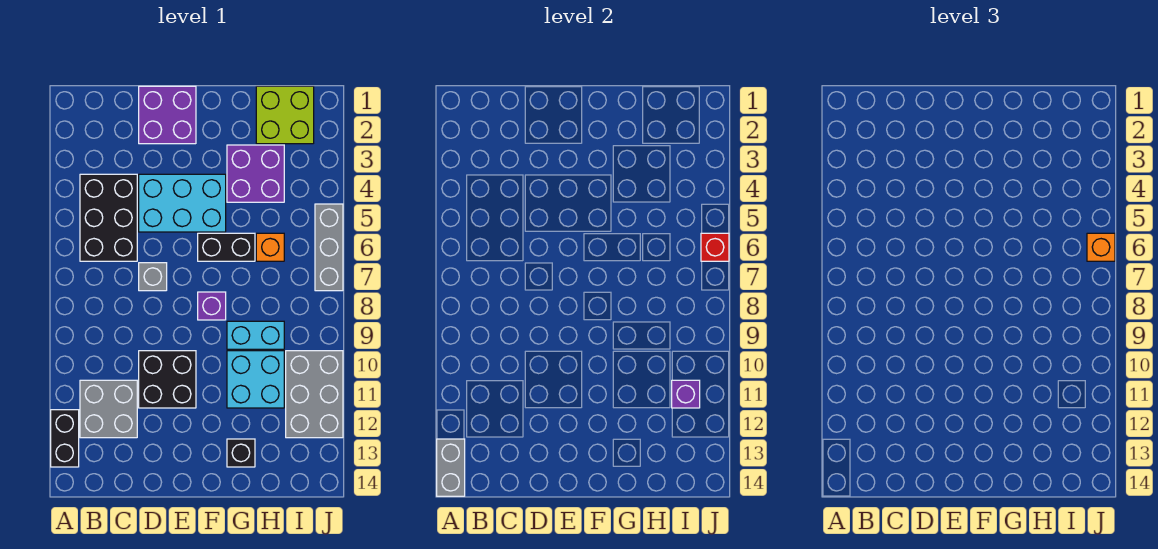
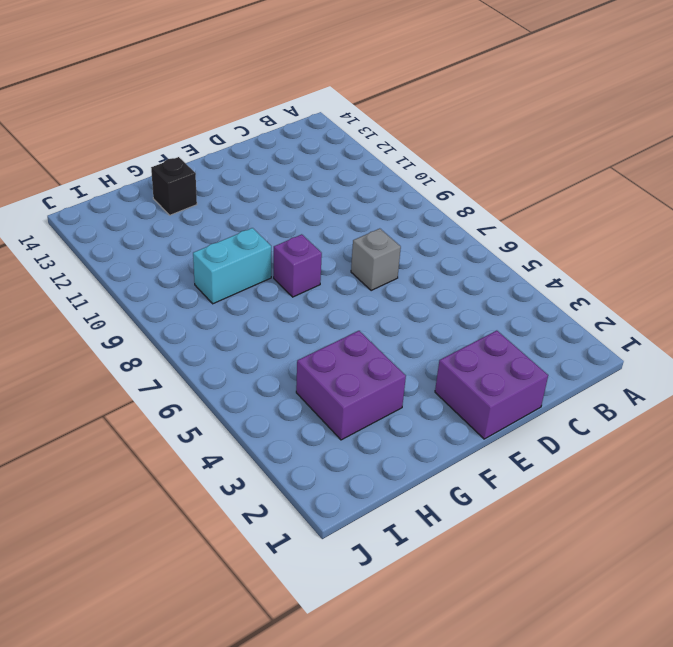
none -> black 1x2 brick [51,410,79,467]
none -> black 2x3 brick [80,174,137,261]
none -> grey 2x2 brick [80,380,137,438]

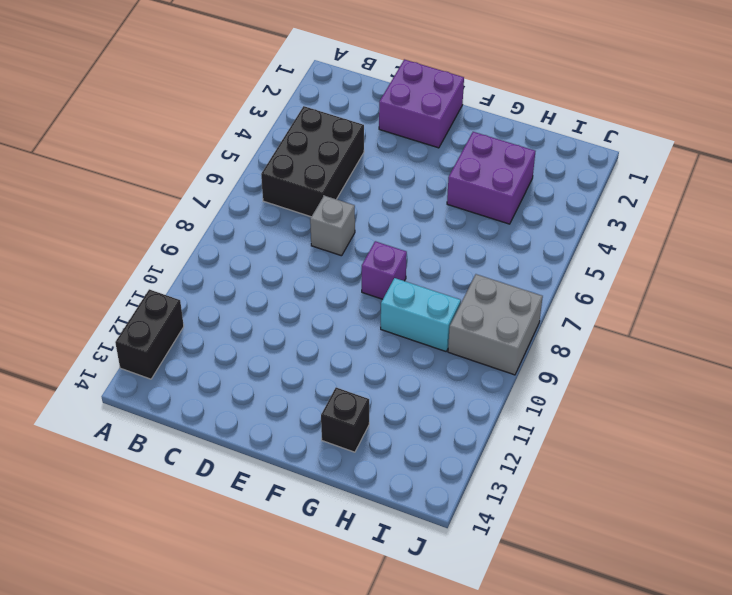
grey 2x2 brick [448,274,543,375] -> grey 2x2 brick moved to [80,380,137,438]
none -> cyan 2x3 brick [139,174,226,232]
none -> black 2x2 brick [139,351,196,408]
none -> black 1x2 brick [198,233,255,261]

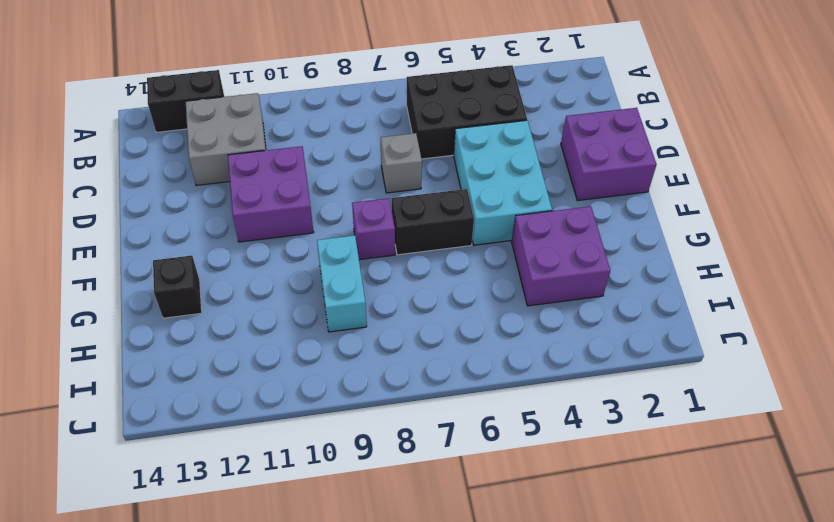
purple 2x2 brick [228,146,314,242] -> black 2x2 brick [139,351,196,408]
black 1x2 brick [391,189,474,255] -> black 1x2 brick turned to [198,233,255,261]
none -> cyan 2x2 brick [227,351,284,408]
none -> lime 2x2 brick [256,86,314,144]
none -> orange 1x1 brick [256,233,284,261]

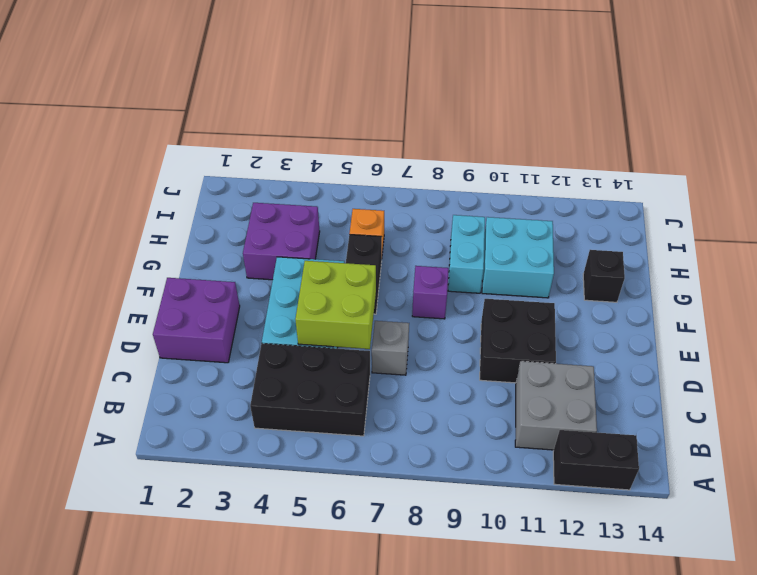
lime 2x2 brick [295,261,376,349] -> lime 2x2 brick moved to [256,86,314,144]
none -> grey 2x3 brick [286,351,343,438]
none -> grey 1x3 brick [315,204,343,291]
none -> grey 1x2 brick [437,439,465,496]

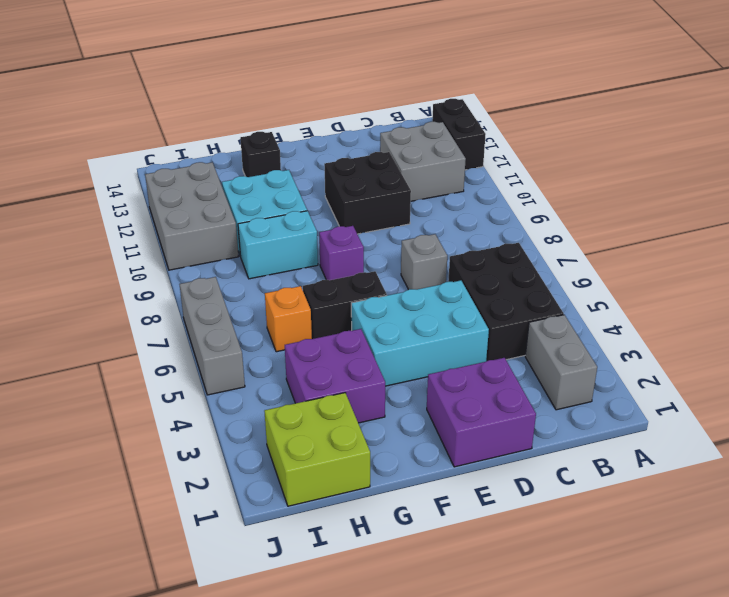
grey 1x2 brick [525,315,597,410] -> grey 1x2 brick moved to [437,439,465,496]
none -> purple 1x1 brick [672,380,700,408]
none -> red 1x1 brick [701,233,729,261]
none -> orange 1x1 brick [1087,233,1115,261]

